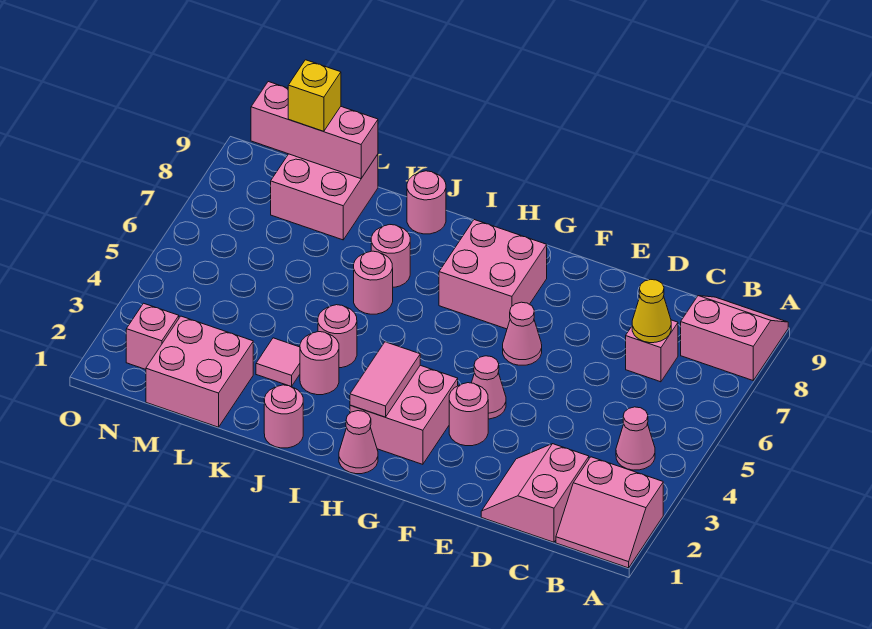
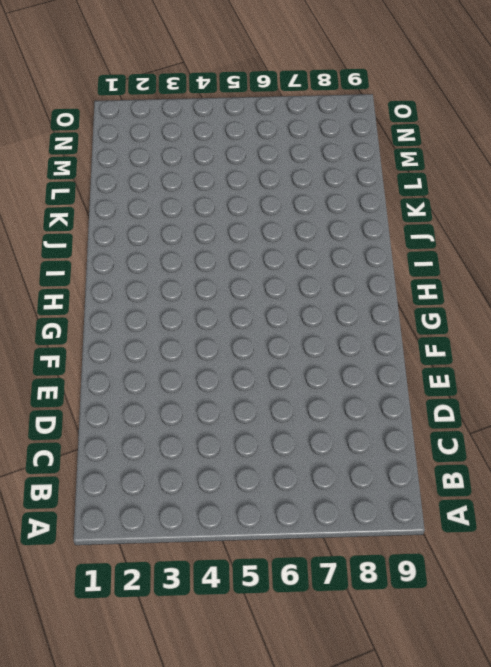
none -> pink 2x2 slope [556,457,663,568]
none -> pink 2x2 slope [681,296,788,380]
none -> pink 1x1 cone [616,407,655,470]

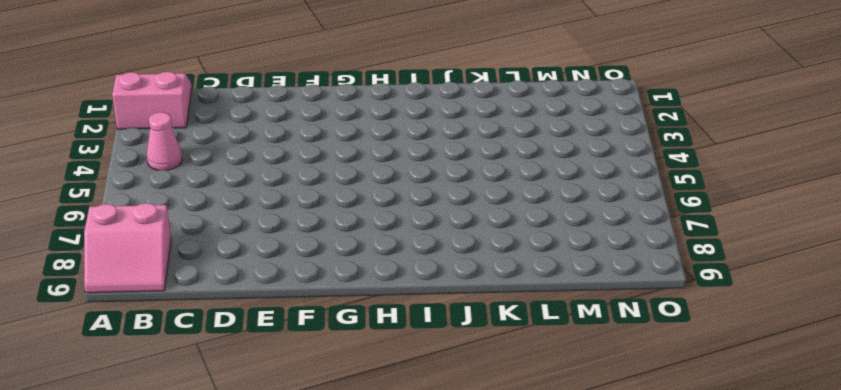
none -> pink 2x2 slope [481,444,589,542]
none -> pink 1x1 brick [626,320,678,382]
none -> pink 1x1 round brick [449,383,488,446]

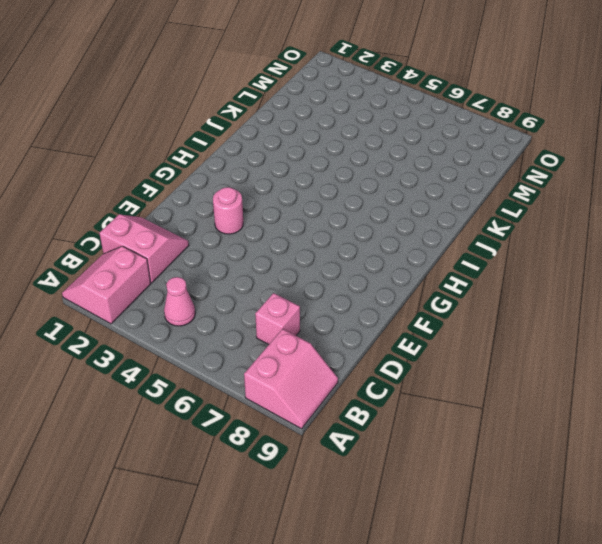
none -> pink 1x1 cone [472,356,506,419]
none -> pink 1x1 cone [503,302,542,365]
none -> pink 2x2 brick [350,365,458,464]

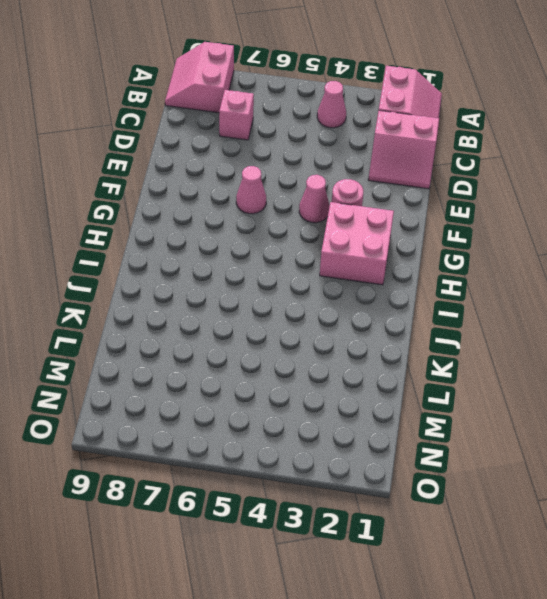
none -> pink 2x2 brick [439,220,547,329]
none -> pink 1x1 cone [339,411,378,474]
none -> pink 1x1 round brick [264,385,303,448]

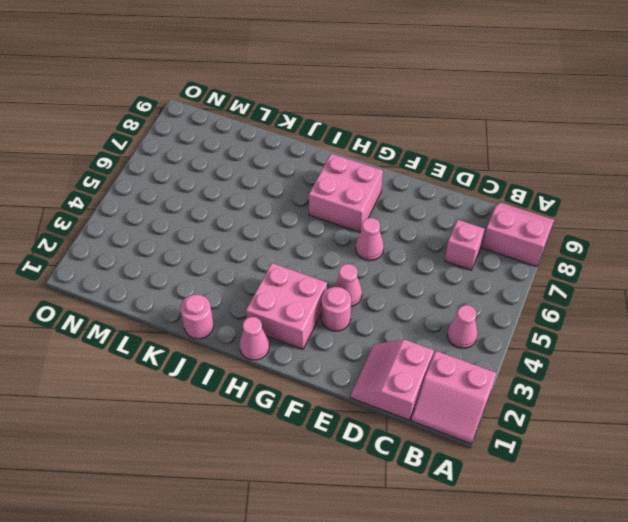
none -> pink 1x1 round brick [300,332,339,395]
none -> pink 1x1 round brick [318,305,357,368]
none -> pink 1x1 round brick [354,251,393,314]

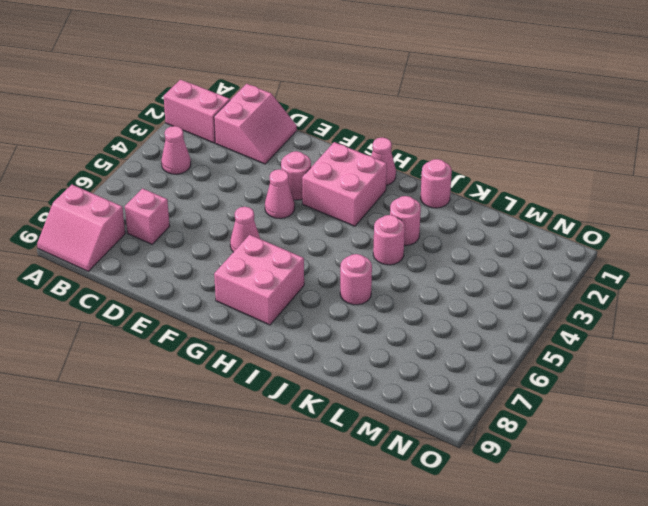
none -> pink 1x1 round brick [371,225,410,287]
none -> pink 1x1 round brick [407,171,446,234]
none -> pink 1x1 tile [256,338,300,387]

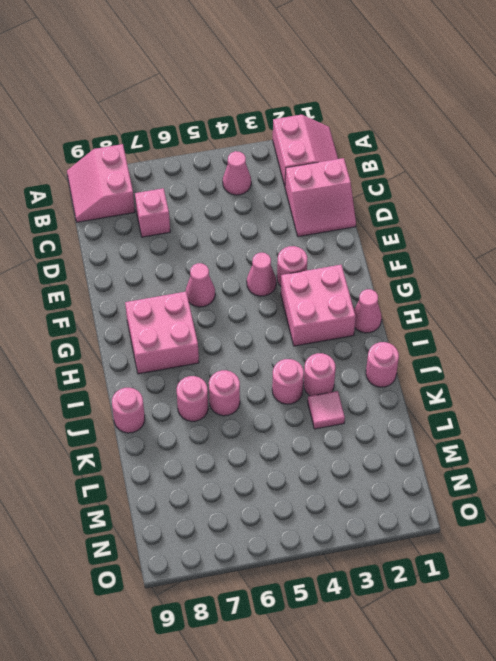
none -> pink 2x2 brick [146,316,253,427]
none -> pink 2x2 brick [271,154,378,240]
none -> pink 1x1 brick [126,303,179,369]

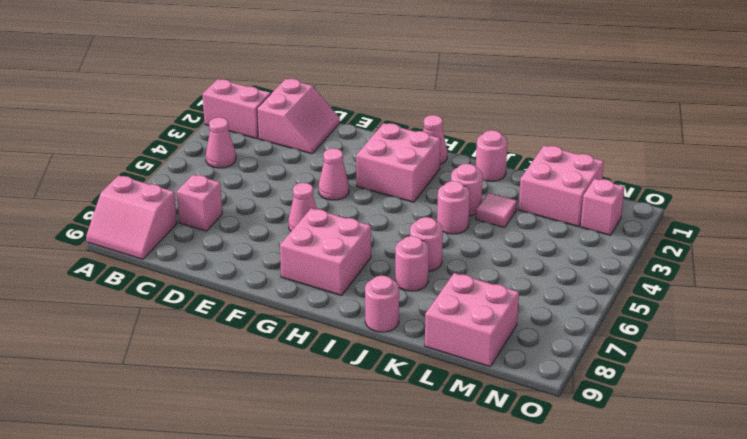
none -> pink 1x1 round brick [449,383,488,446]
none -> yellow 1x1 cone [632,280,671,343]
none -> pink 1x2 tile [350,342,420,417]

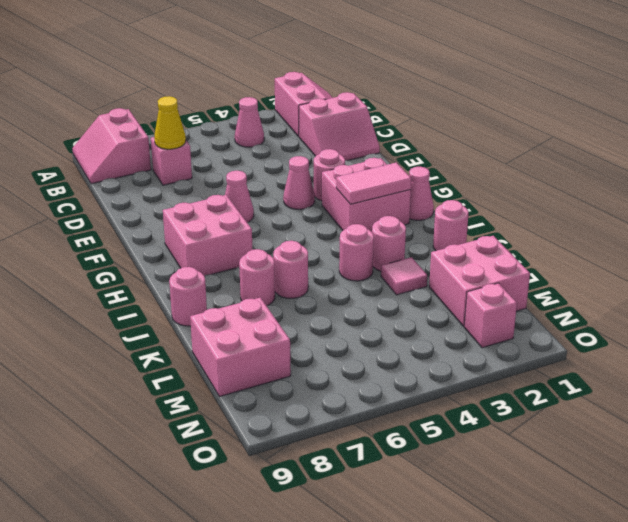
none -> pink 1x3 brick [251,82,378,179]
none -> yellow 1x1 brick [288,60,341,131]

